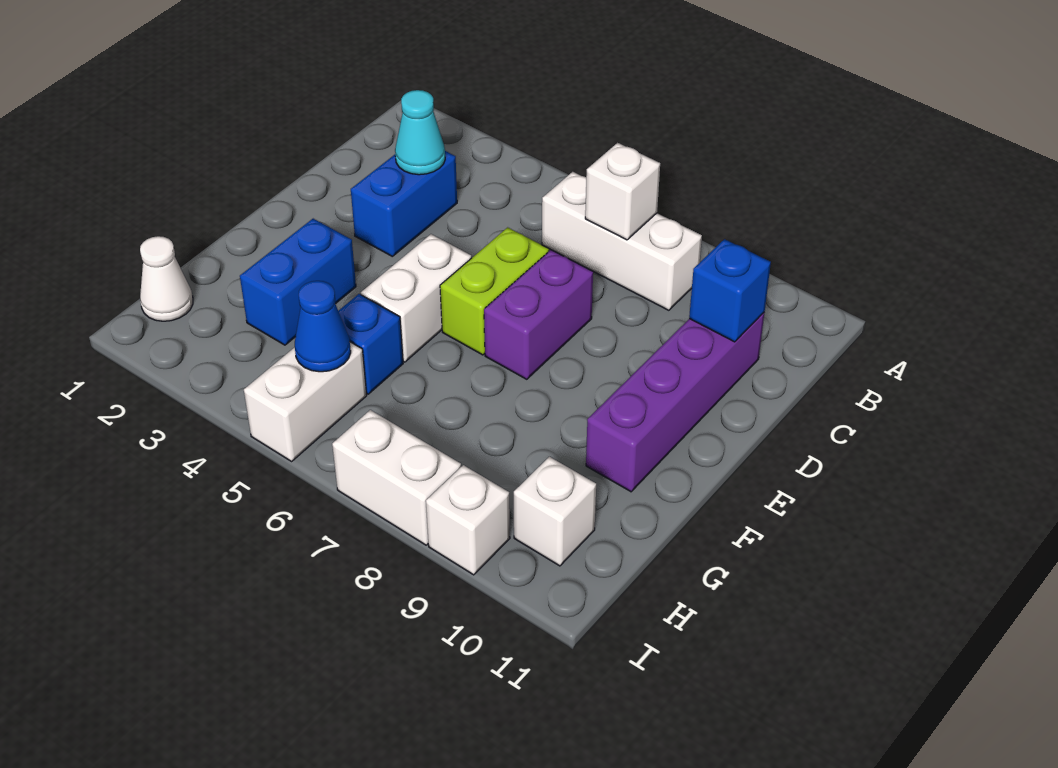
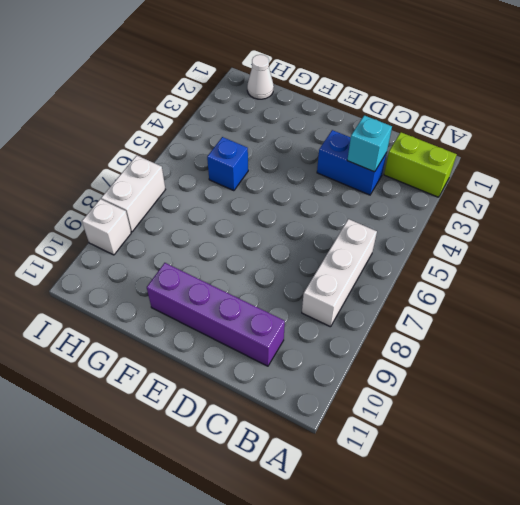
lime 1x2 brick [384,132,457,197] -> lime 1x2 brick moved to [440,227,549,355]
cyan 1x1 brick [347,115,392,172] -> cyan 1x1 cone [395,90,445,175]
none -> purple 1x2 brick [484,250,593,379]
none -> white 1x2 brick [361,234,472,362]
none -> blue 1x2 brick [240,219,356,345]

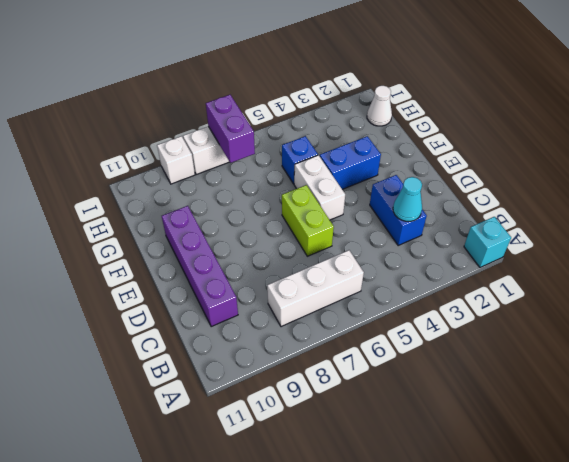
cyan 1x1 brick [464,217,511,267] -> none
blue 1x2 brick [320,136,381,189] -> blue 1x2 brick turned to [240,219,356,345]
purple 1x2 brick [206,95,255,163] -> purple 1x2 brick moved to [484,250,593,379]
none -> white 1x2 brick [244,342,367,461]
none -> white 1x1 brick [514,457,596,566]
none -> white 1x1 brick [585,143,660,240]

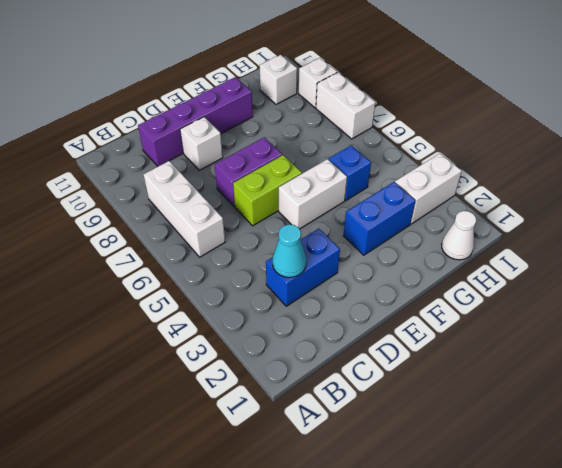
white 1x1 brick [180,117,223,170] -> white 1x1 brick moved to [585,143,660,240]
white 1x2 brick [395,153,462,224] -> white 1x2 brick moved to [244,342,367,461]
none -> blue 1x1 brick [689,239,771,342]
none -> blue 1x1 cone [295,281,351,372]

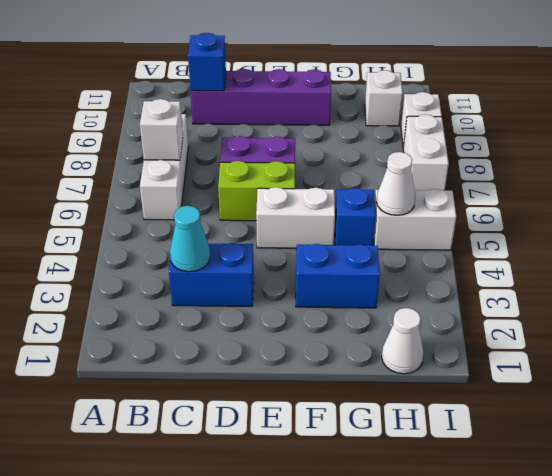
white 1x1 cone [377,152,415,215] -> blue 1x1 cone [295,281,351,372]

